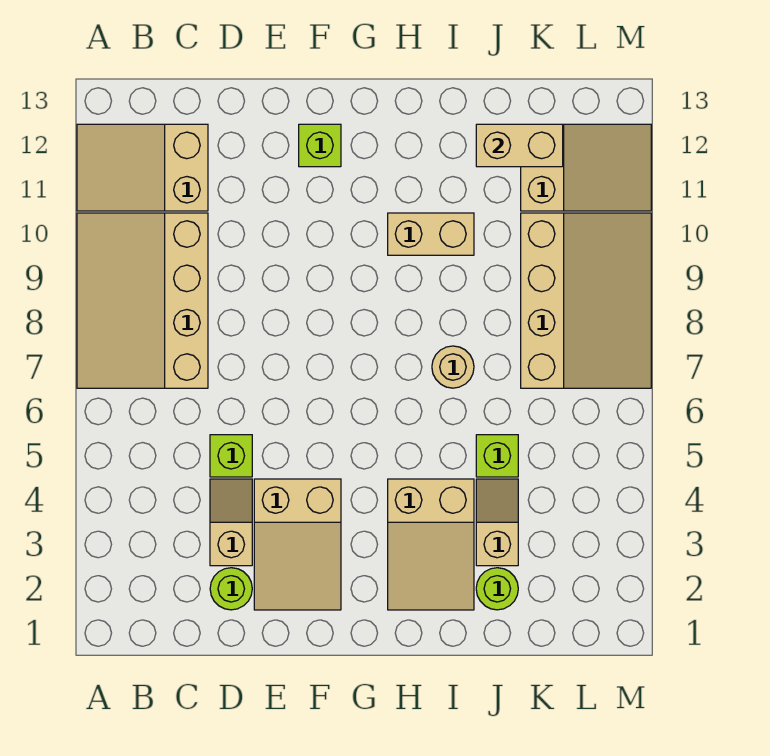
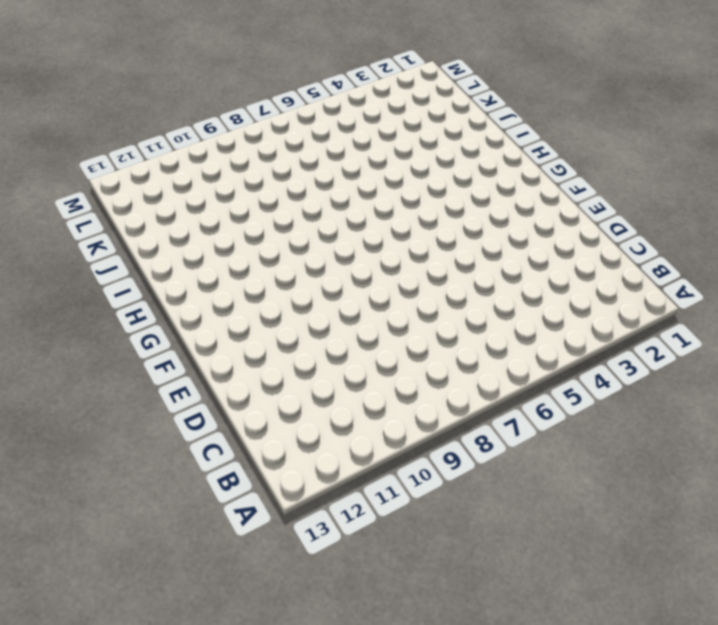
none -> tan 3x4 slope [77,213,208,388]
none -> tan 2x3 slope [77,124,208,211]
none -> lime 1x1 round brick [210,568,252,610]

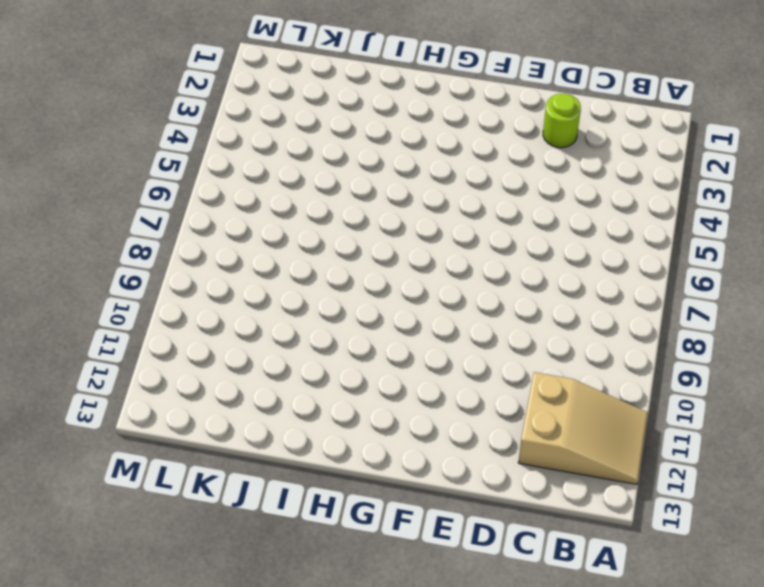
none -> tan 3x4 slope [77,213,208,388]
none -> tan 1x2 slope [210,479,252,566]
none -> lime 1x1 brick [210,435,252,477]

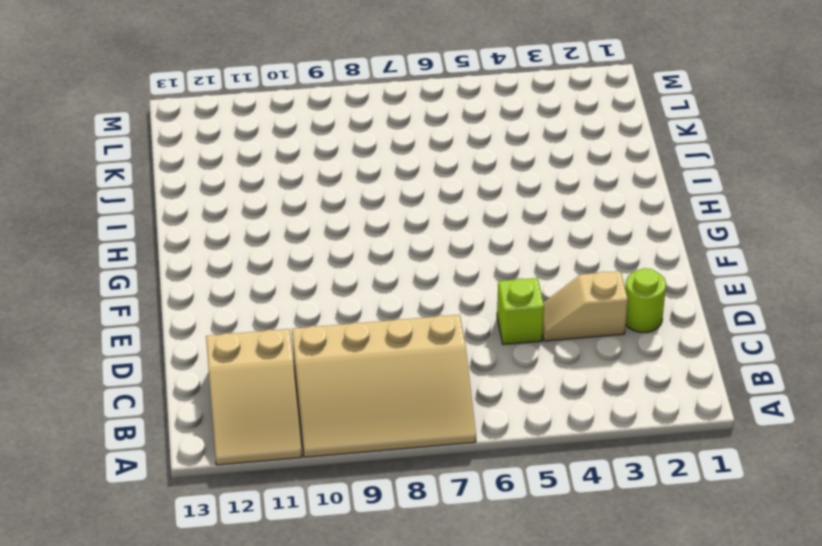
none -> tan 2x3 slope [254,479,341,610]
none -> lime 1x1 brick [299,124,341,167]
none -> tan 2x3 slope [388,479,474,610]

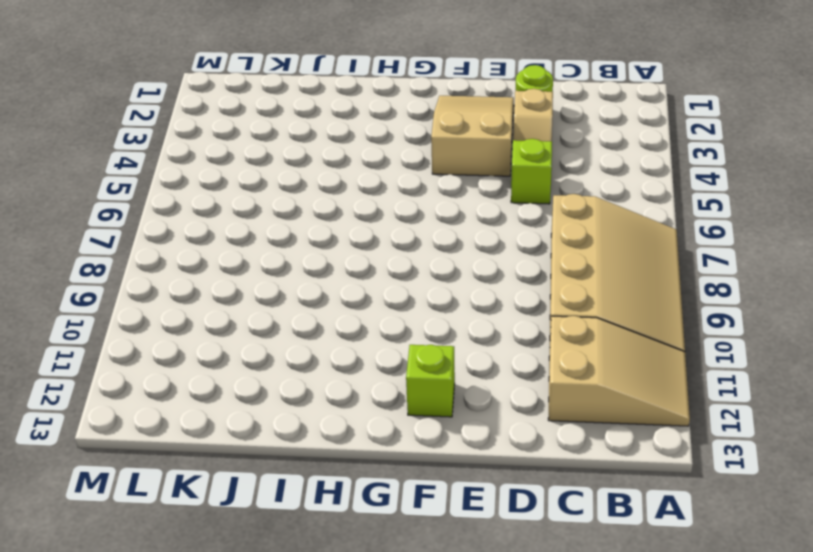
none -> tan 2x3 slope [388,479,474,610]
none -> tan 1x2 brick [388,213,474,255]
none -> tan 1x1 round brick [432,346,474,388]

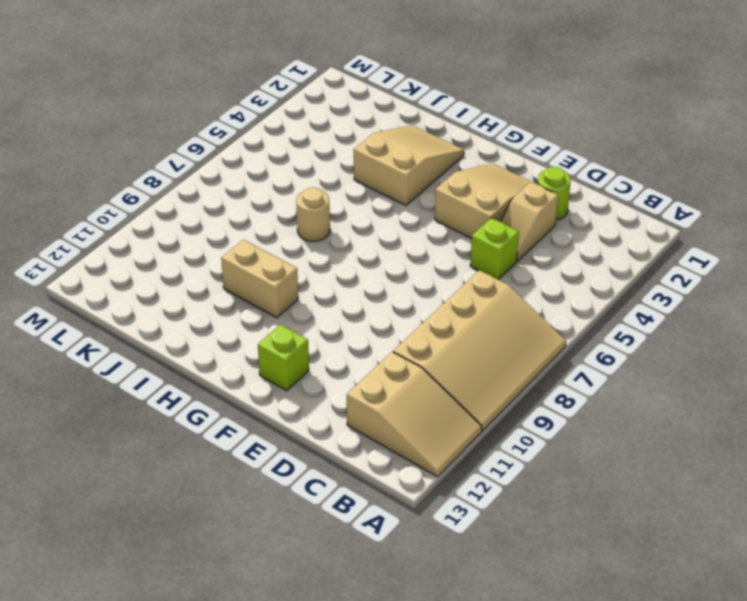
none -> lime 1x1 round brick [476,568,518,610]
none -> tan 1x2 slope [476,479,518,566]
none -> lime 1x1 brick [476,435,518,477]

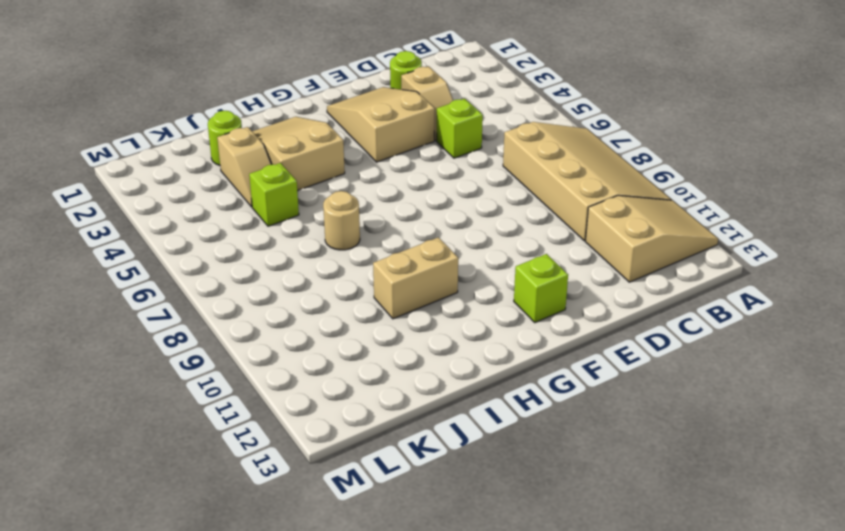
none -> tan 3x4 slope [521,213,651,388]
none -> tan 2x3 slope [521,124,651,211]
none -> tan 1x2 brick [476,124,563,167]

